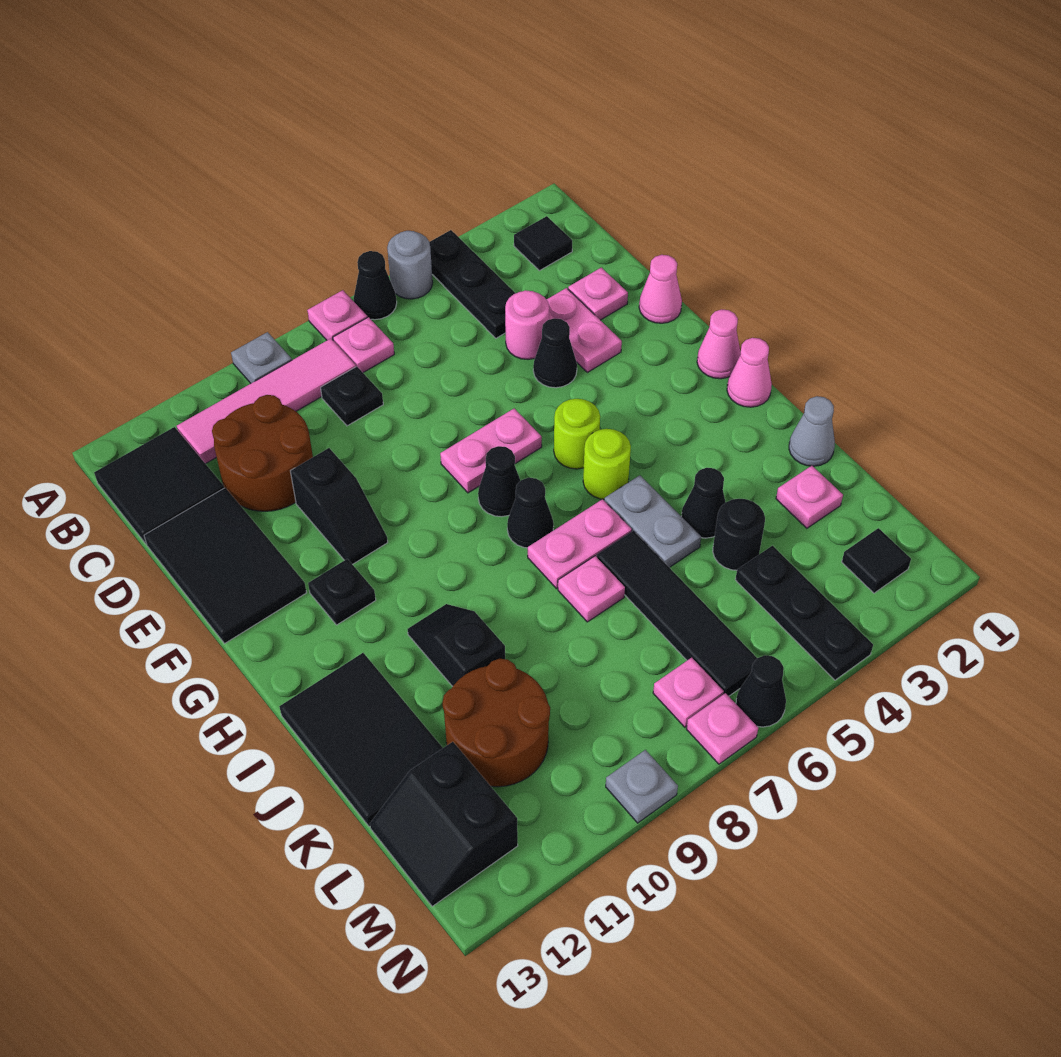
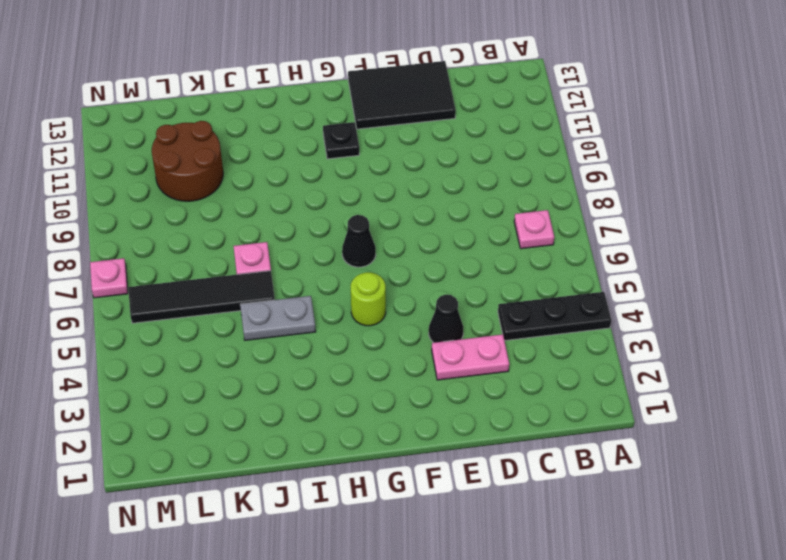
none -> grey 1x1 round brick [387,231,433,299]
none -> black 1x1 cone [354,251,397,320]
none -> pink 1x1 plate [307,290,367,340]
none -> grey 1x1 plate [231,332,292,383]

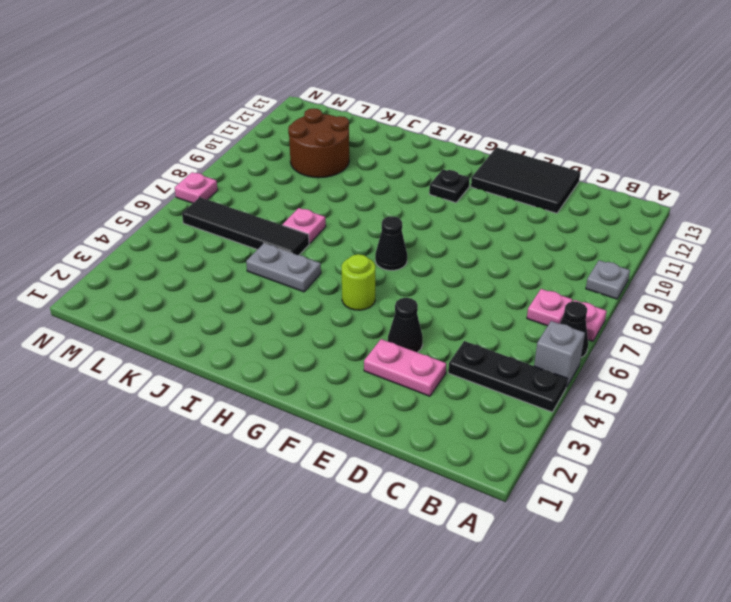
grey 1x1 brick [534,321,585,387] -> grey 1x1 round brick [387,231,433,299]
none -> black 1x1 tile [514,216,572,271]
none -> pink 1x4 tile [177,339,356,464]
none -> black 2x2 tile [94,427,224,544]
none -> black 1x1 plate [321,367,383,426]

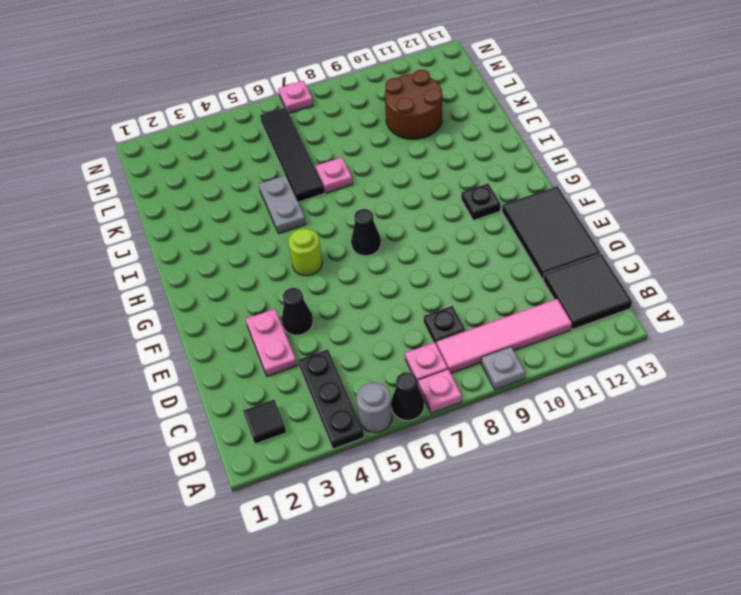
none -> brown 2x2 round brick [212,395,313,511]
none -> pink 1x1 plate [568,267,628,320]
none -> pink 1x1 round brick [505,290,549,359]
none -> pink 1x1 cone [639,255,682,323]

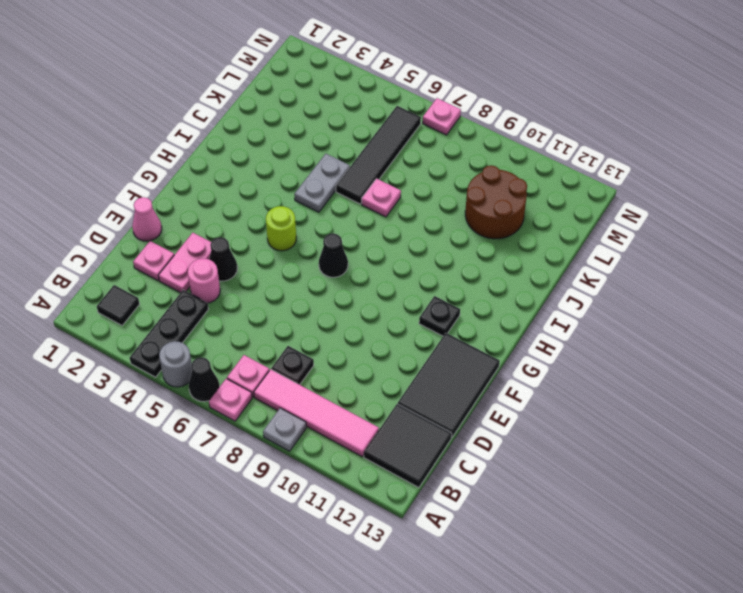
none -> brown 2x2 round brick [212,395,313,511]
none -> black 1x2 slope [290,448,388,565]
none -> pink 1x2 plate [440,408,542,493]
none -> pink 1x1 cone [697,309,741,379]

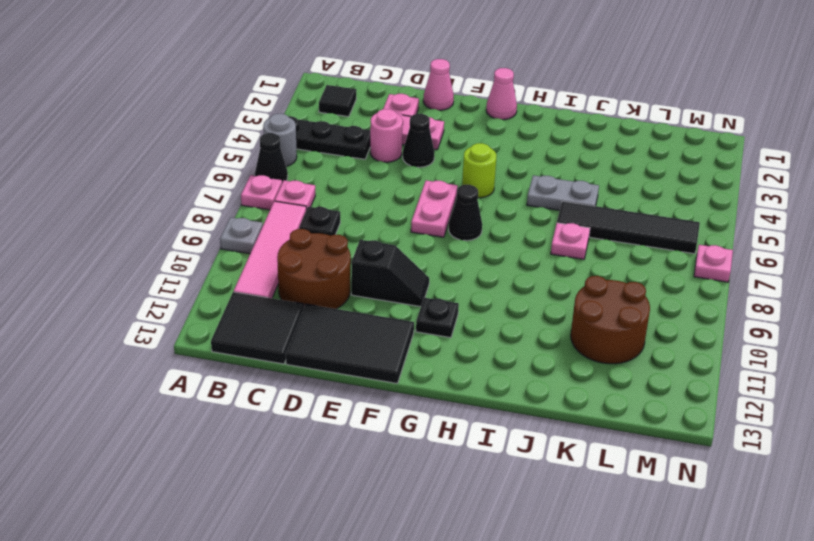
none -> pink 1x1 cone [727,338,772,407]
none -> lime 1x1 round brick [583,429,631,499]
none -> black 1x1 cone [507,478,554,548]
none -> pink 1x2 plate [528,499,632,589]

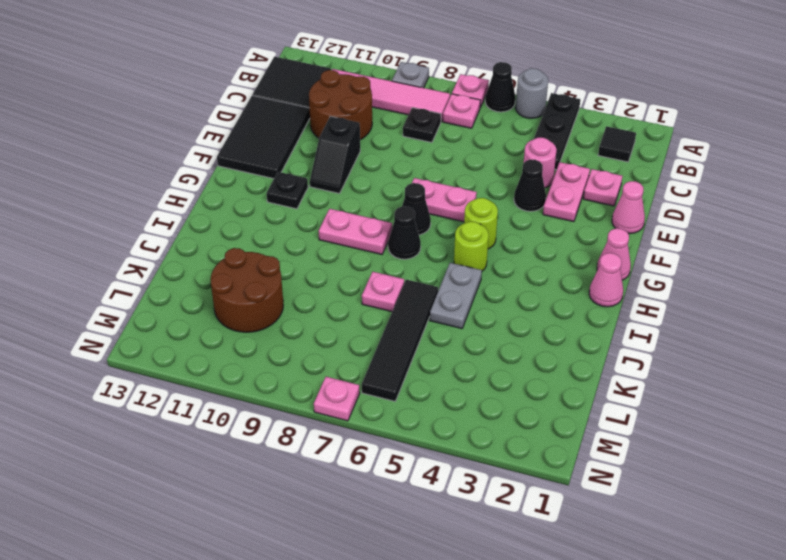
pink 1x2 plate [319,209,392,255] -> pink 1x2 plate moved to [528,499,632,589]
none -> black 1x2 slope [407,604,505,686]
none -> black 2x3 tile [279,653,443,826]
none -> grey 1x1 cone [789,396,835,466]
none -> black 1x1 cone [681,468,726,538]

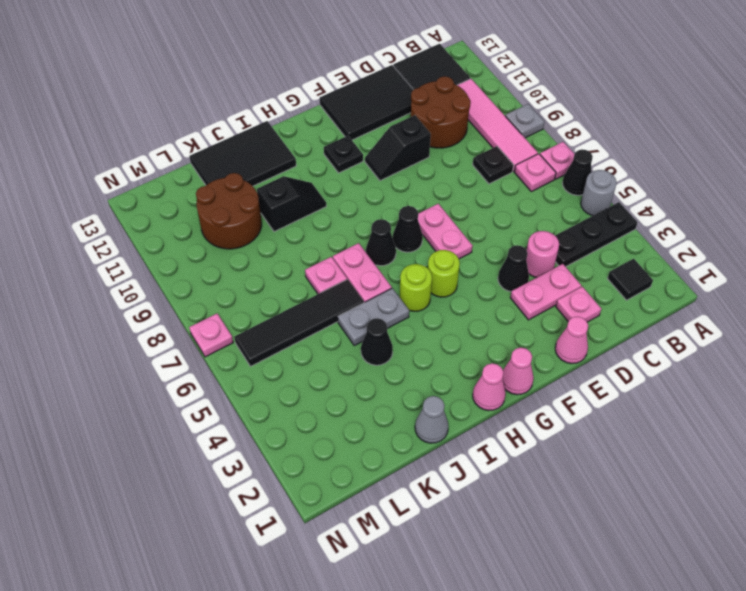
none -> pink 1x1 plate [776,466,843,528]
none -> black 1x1 round brick [713,499,765,570]
none -> black 1x3 plate [735,546,873,680]
none -> black 2x2 slope [370,742,518,906]

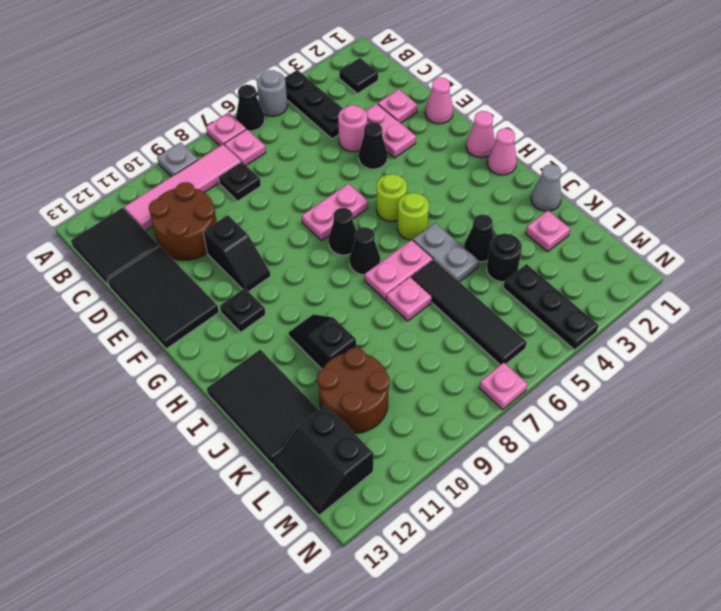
none -> black 1x1 tile [842,528,911,593]
none -> pink 1x1 plate [653,658,724,727]
none -> black 1x1 cone [736,655,786,727]
none -> grey 1x1 plate [606,750,678,823]

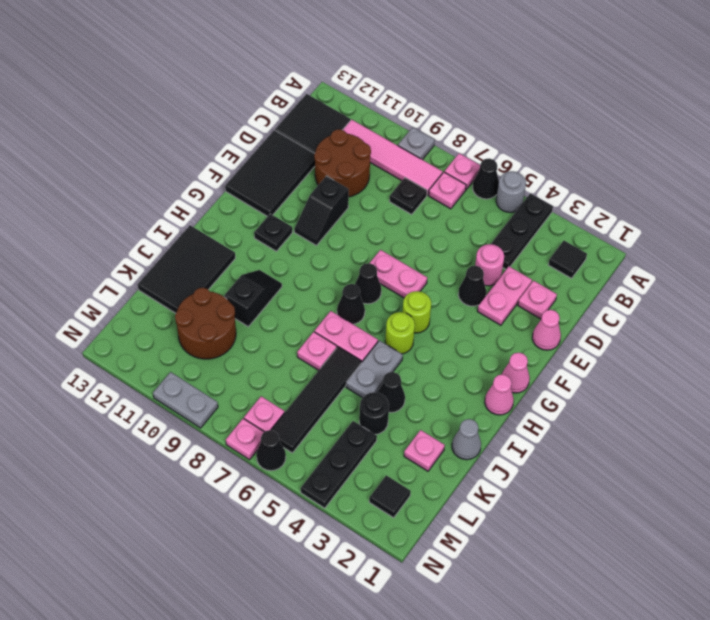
grey 1x2 plate [153,372,218,428] -> grey 1x1 plate [606,750,678,823]
none -> black 2x2 slope [370,742,518,906]

